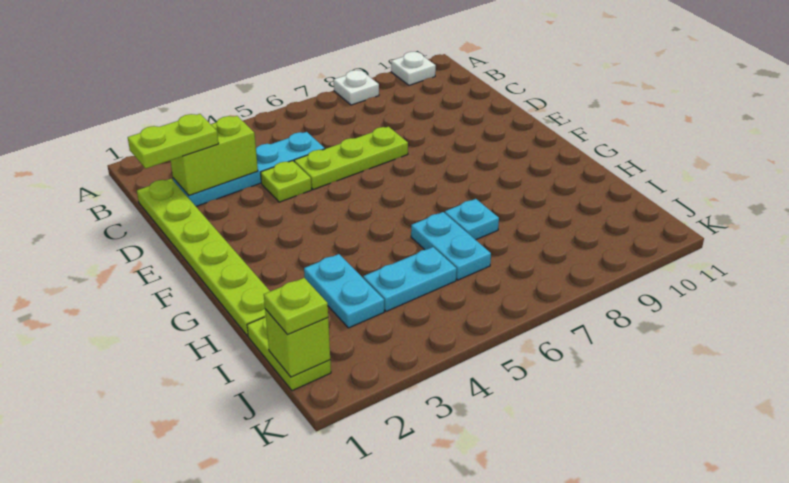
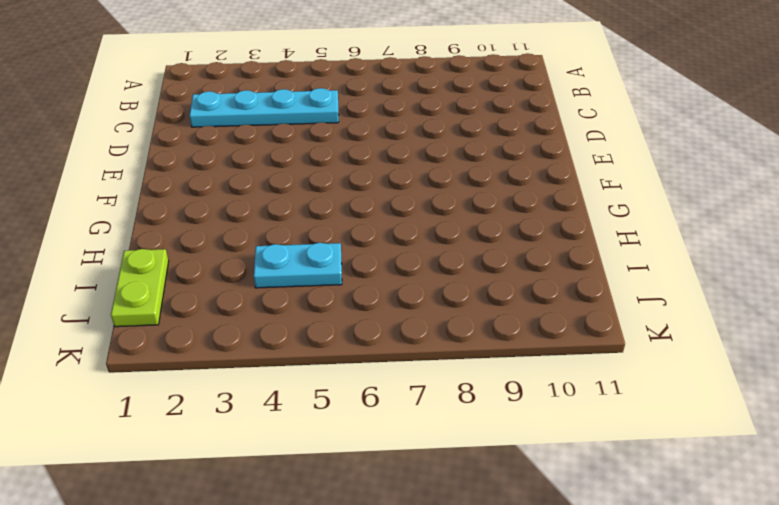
none -> white 1x1 plate [334,70,379,105]
none -> white 1x1 plate [391,52,436,85]
none -> lime 1x6 plate [137,179,270,336]

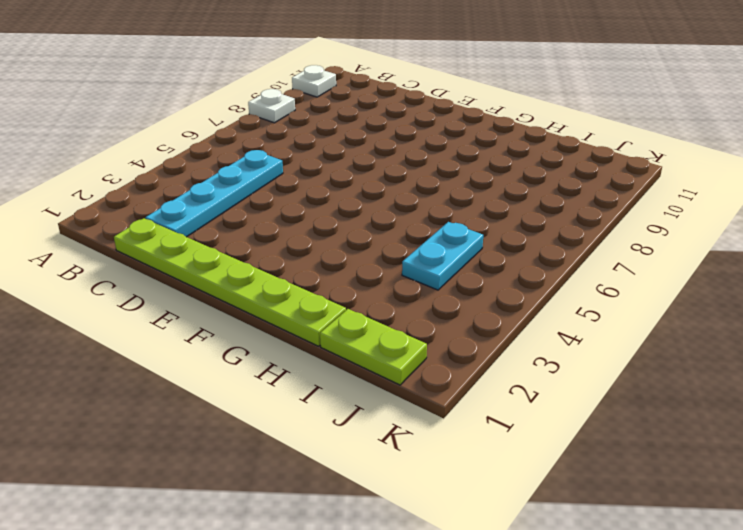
none -> lime 1x1 plate [261,161,312,202]
none -> lime 1x3 plate [294,127,408,189]
none -> cyan 1x2 plate [304,254,384,328]

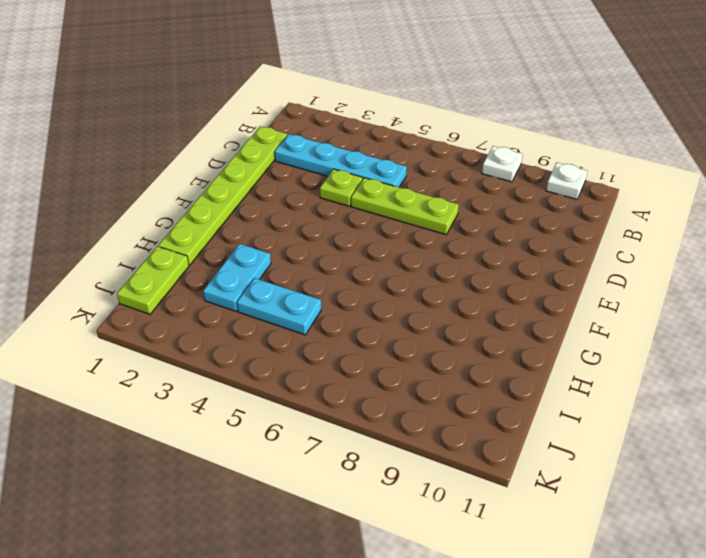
none -> cyan 1x2 plate [411,212,491,280]
none -> cyan 1x1 plate [445,199,499,240]
none -> lime 1x2 brick [170,116,258,195]

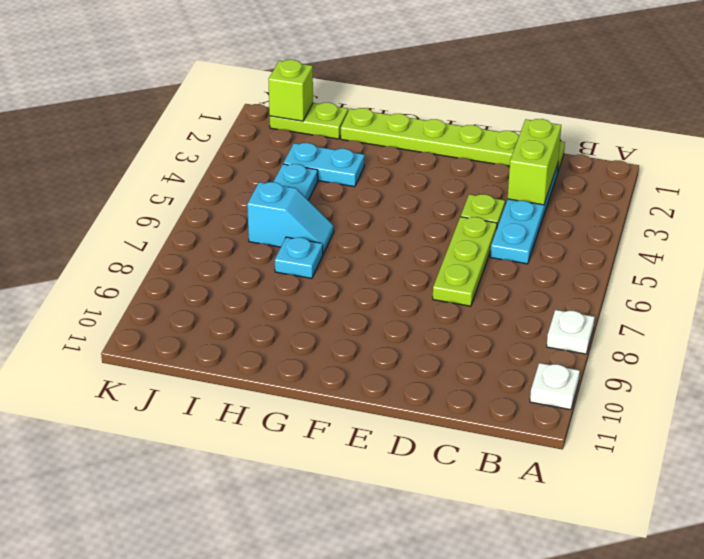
cyan 1x2 slope [247,182,334,254] -> cyan 1x2 plate [411,212,491,280]
none -> lime 1x2 plate [128,114,219,169]
none -> lime 1x1 plate [264,278,328,335]

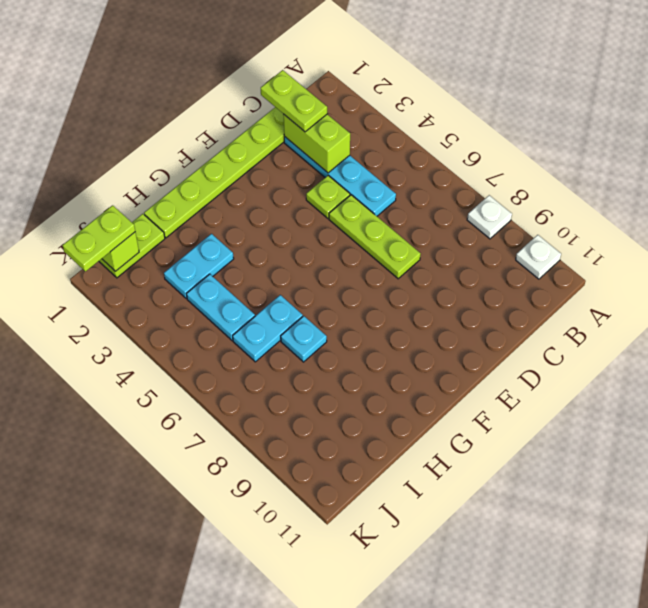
lime 1x2 plate [63,205,135,271] -> lime 1x1 plate [264,278,328,335]

